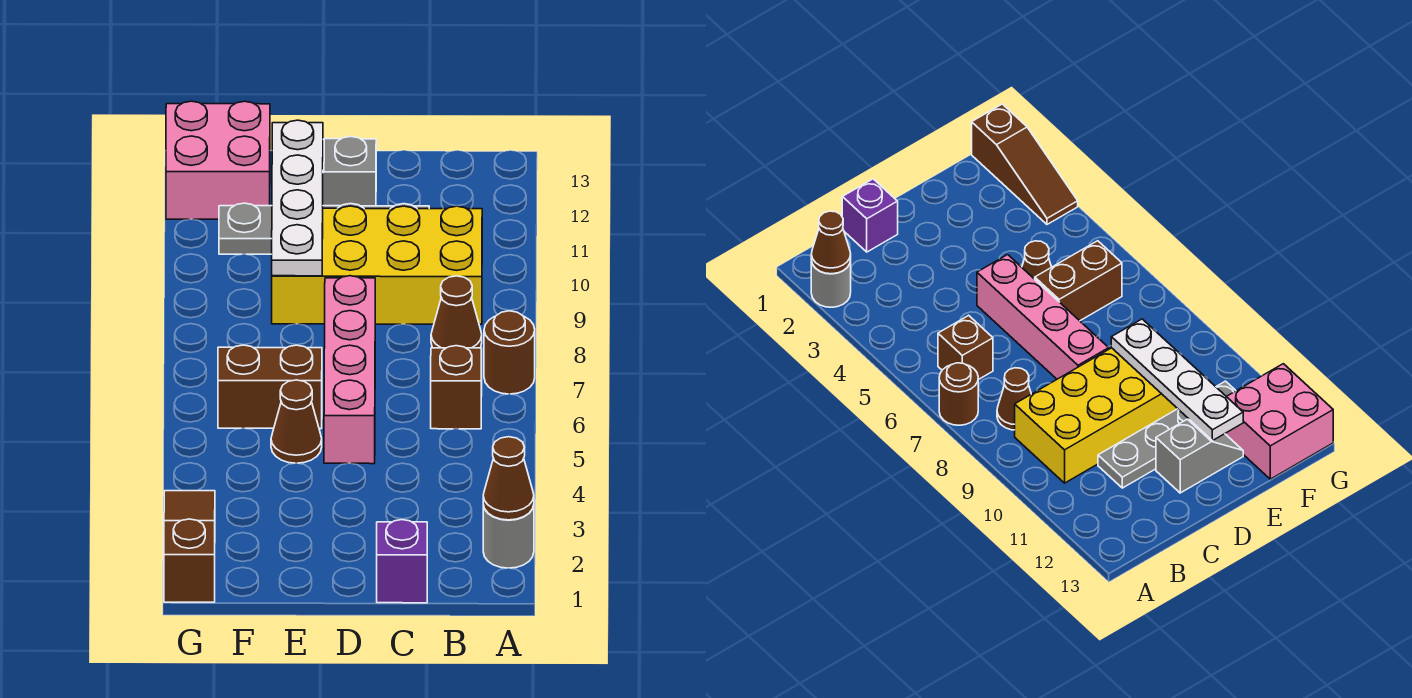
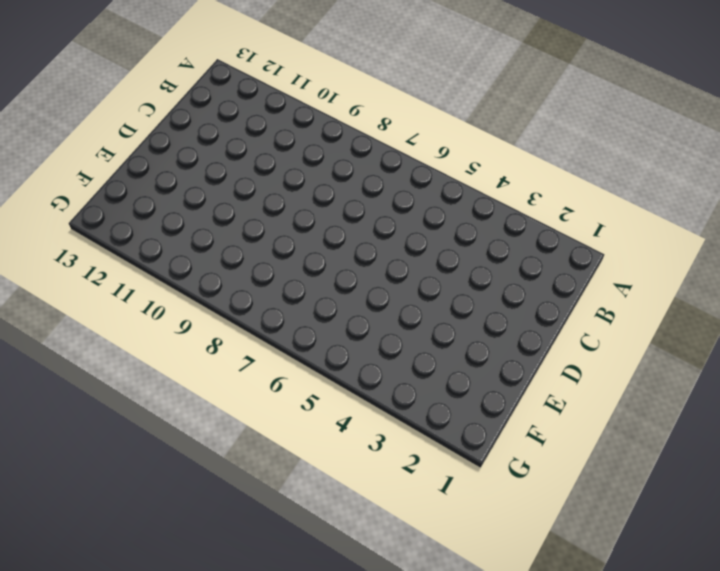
none -> grey 1x1 round brick [483,505,534,568]
none -> brown 1x1 round brick [484,311,535,394]
none -> brown 1x1 brick [431,346,482,429]

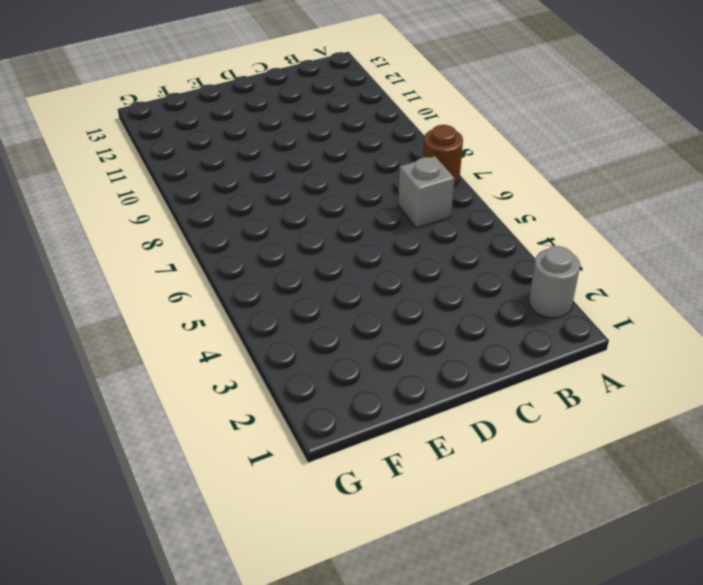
grey 1x1 brick [398,156,455,228] -> brown 1x1 brick [431,346,482,429]
none -> brown 1x1 cone [431,276,482,348]
none -> yellow 2x4 brick [272,206,482,324]
none -> purple 1x1 brick [377,520,427,603]

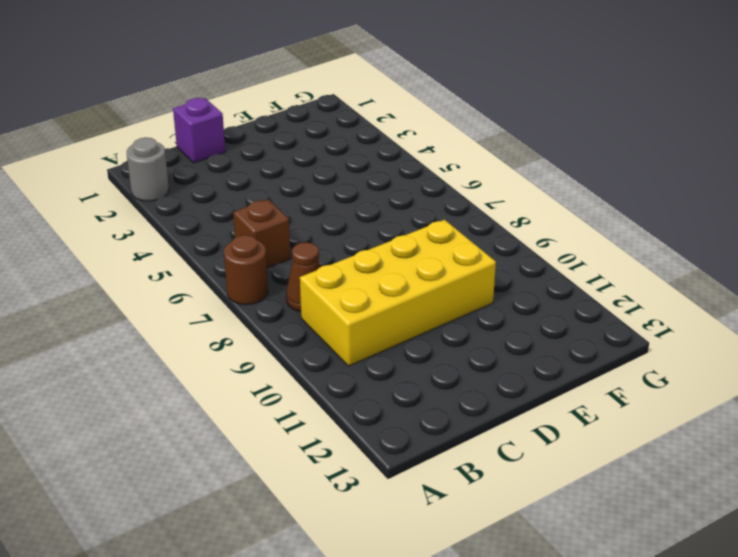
none -> grey 1x4 plate [219,203,429,254]
none -> pink 1x4 brick [324,276,375,464]
none -> grey 1x2 slope [323,137,376,206]

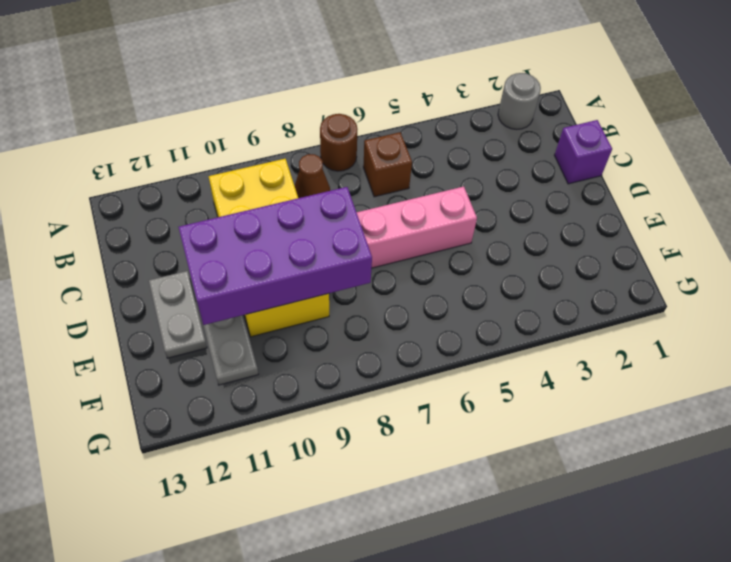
purple 2x4 brick [178,187,372,325] -> white 1x4 plate [272,120,323,276]
grey 1x2 plate [149,271,207,358] -> grey 1x2 slope [323,137,376,206]
none -> brown 1x1 cone [271,380,322,463]
none -> brown 1x2 brick [218,345,322,429]
none -> pink 2x2 brick [166,101,270,219]

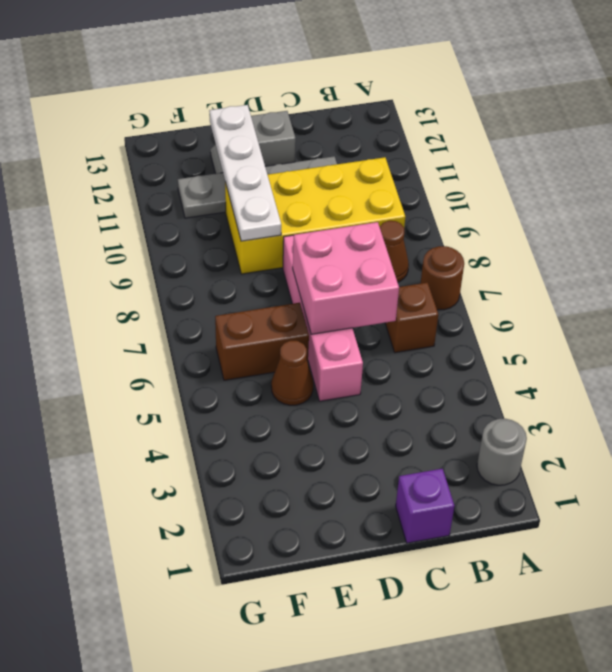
pink 2x2 brick [293,222,399,334] -> pink 2x2 brick moved to [166,101,270,219]
none -> brown 1x3 slope [164,491,215,602]
none -> brown 1x1 cone [483,437,534,520]

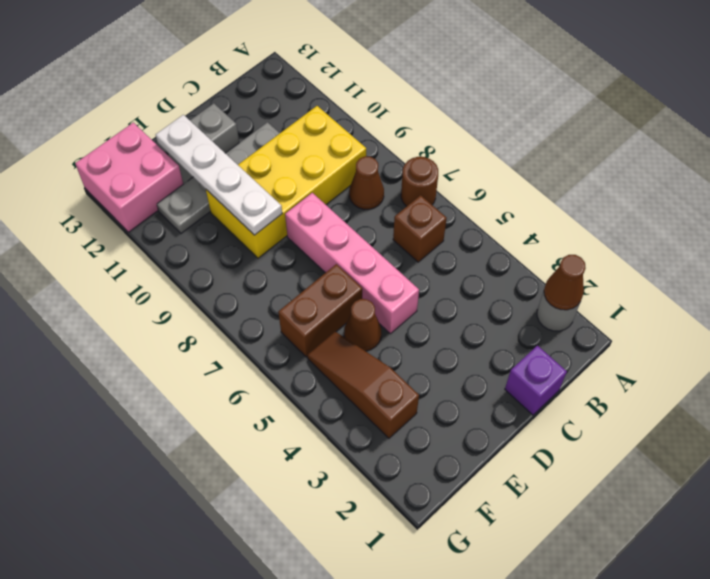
brown 1x3 slope [307,332,419,438] -> brown 1x3 slope moved to [164,491,215,602]

